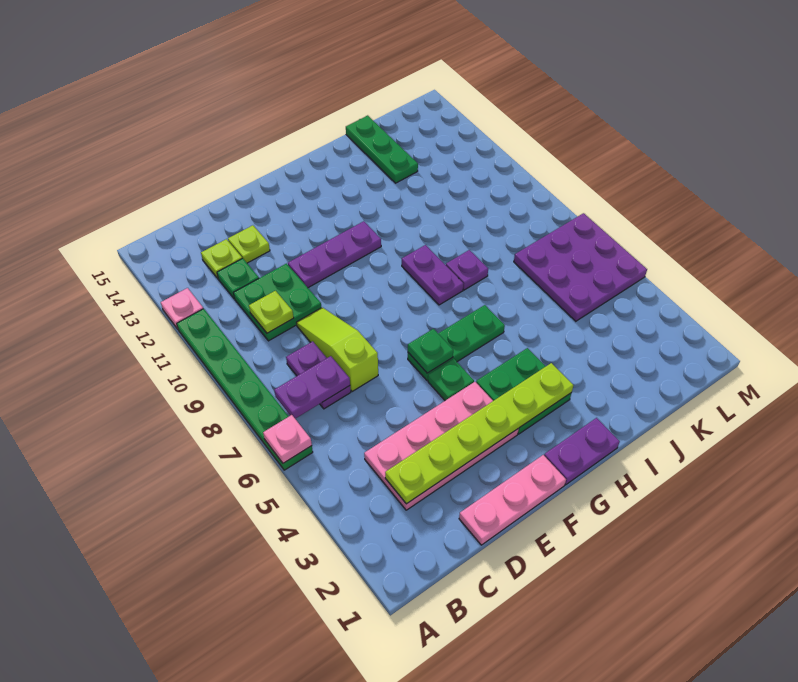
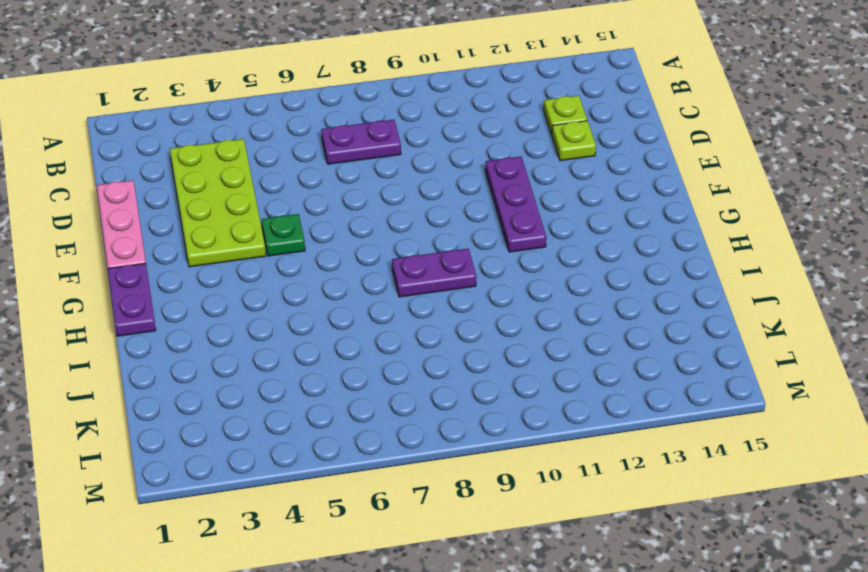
lime 2x4 plate [170,139,266,267] -> pink 2x4 plate [364,382,519,510]
none -> green 1x6 plate [177,309,313,470]
none -> pink 1x1 plate [161,288,203,329]
none -> green 2x2 plate [233,264,321,341]

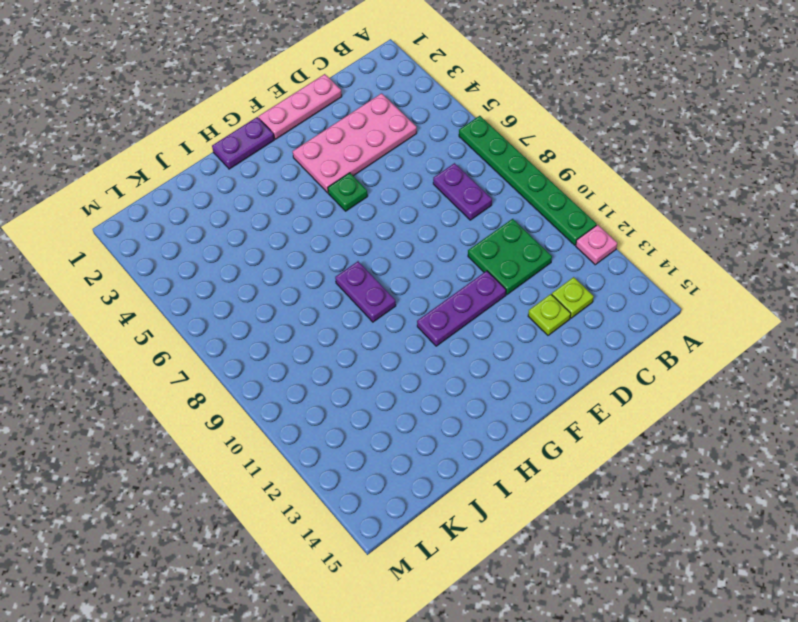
none -> green 1x1 plate [217,258,259,299]
none -> lime 1x3 slope [296,307,378,392]
none -> green 1x3 plate [408,305,505,380]

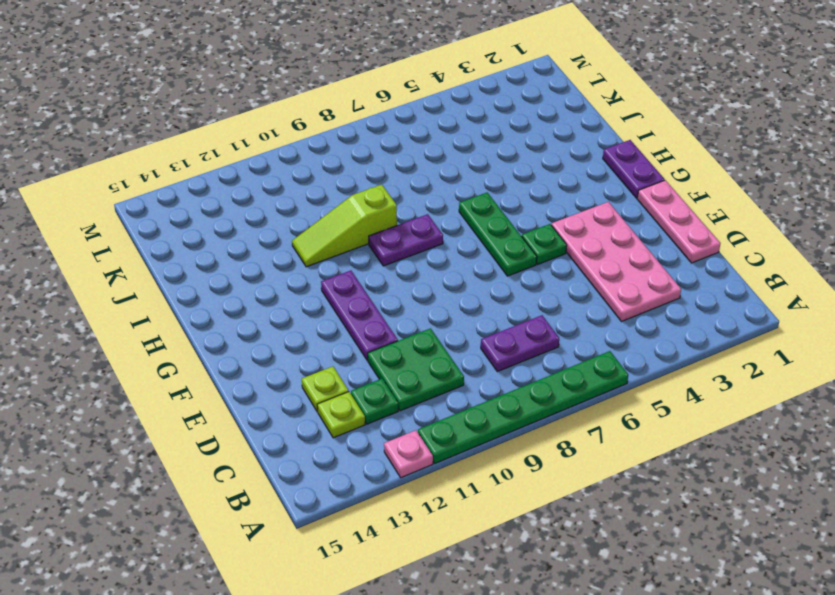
lime 1x3 slope [292,185,397,267] -> lime 1x3 slope moved to [296,307,378,392]
none -> green 2x2 plate [476,348,571,434]
none -> purple 1x1 plate [446,250,488,290]
none -> green 1x3 plate [346,115,418,183]

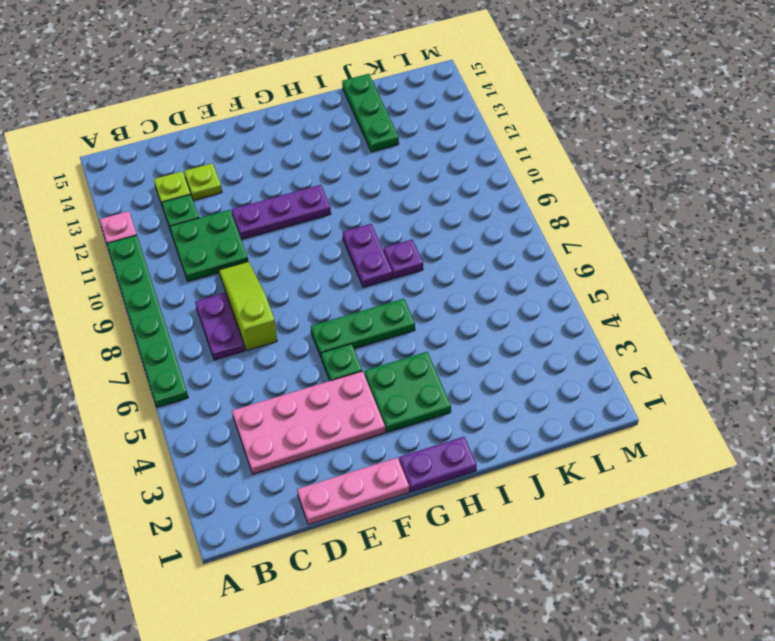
none -> purple 3x3 plate [514,213,647,321]
none -> pink 1x1 plate [263,415,312,463]
none -> purple 1x2 plate [274,356,350,419]

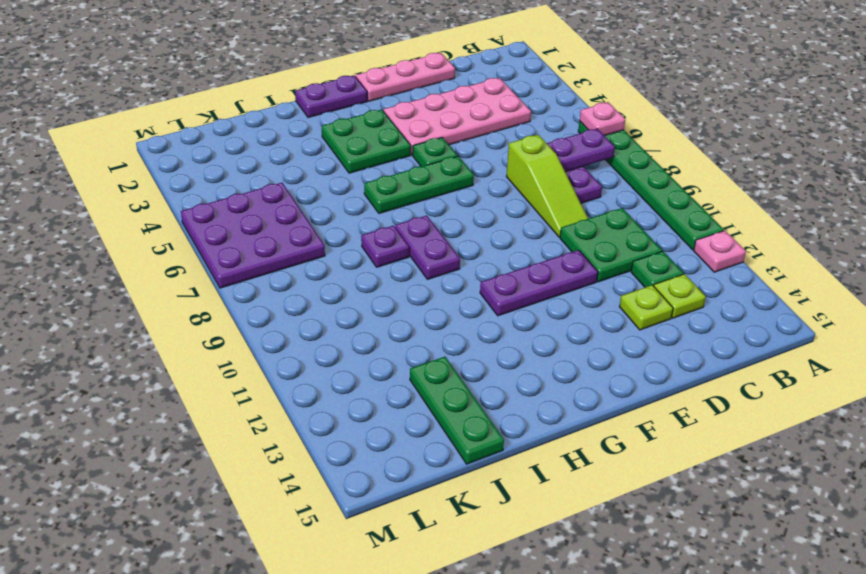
none -> lime 1x6 plate [385,363,573,504]
none -> lime 1x1 plate [249,291,294,333]
none -> green 1x1 plate [408,329,453,373]

